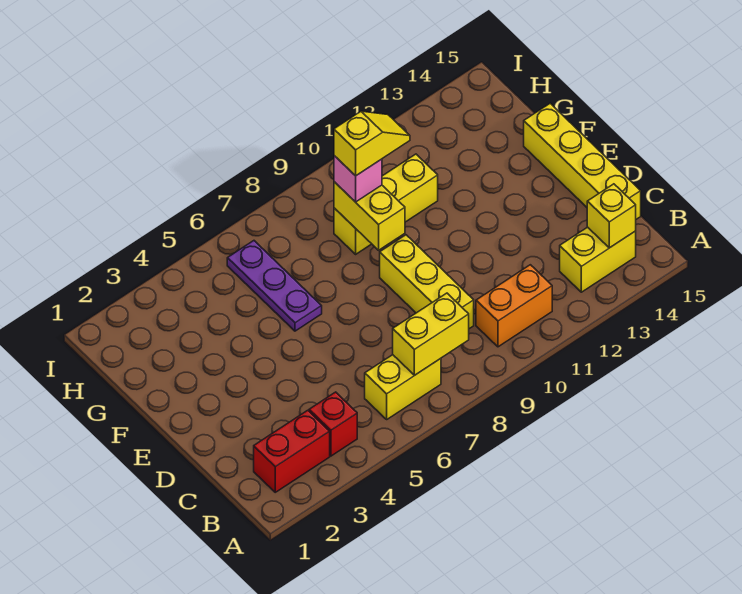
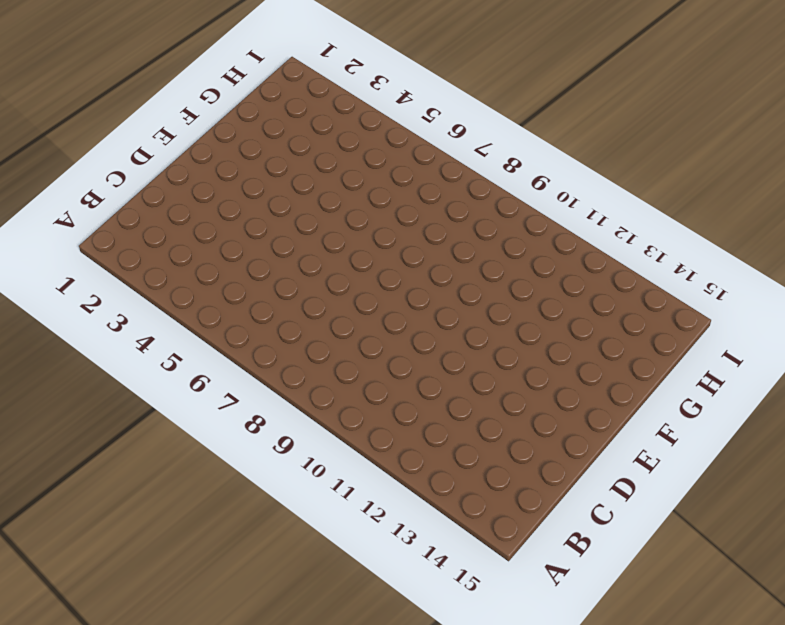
none -> red 1x2 brick [254,410,330,492]
none -> red 1x1 brick [309,392,357,456]
none -> yellow 1x2 brick [365,355,441,419]

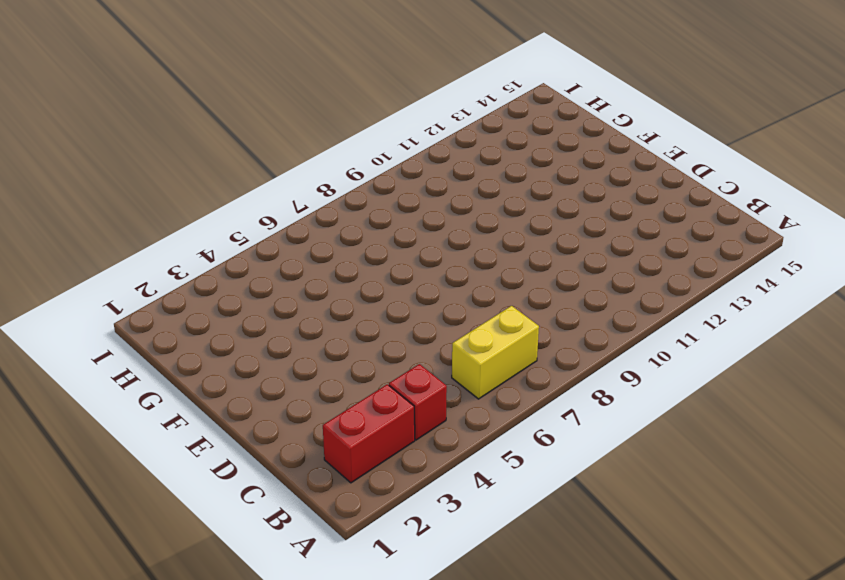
none -> orange 1x2 brick [476,265,552,347]
none -> yellow 1x2 brick [560,227,636,292]
none -> yellow 1x3 brick [380,235,474,329]

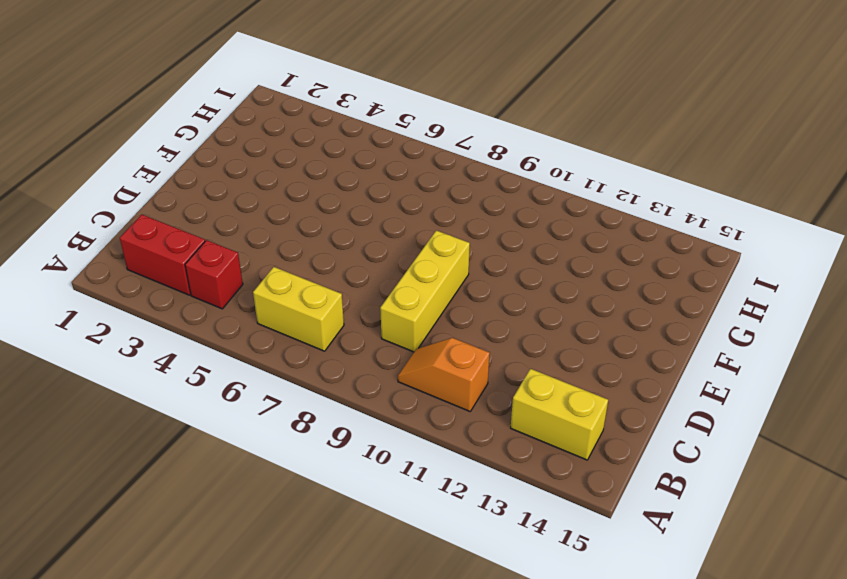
orange 1x2 slope [398,338,490,411] -> orange 1x2 brick [476,265,552,347]
none -> yellow 1x4 brick [524,103,641,219]
none -> purple 1x3 plate [227,241,322,331]
none -> yellow 1x3 brick [334,154,438,254]

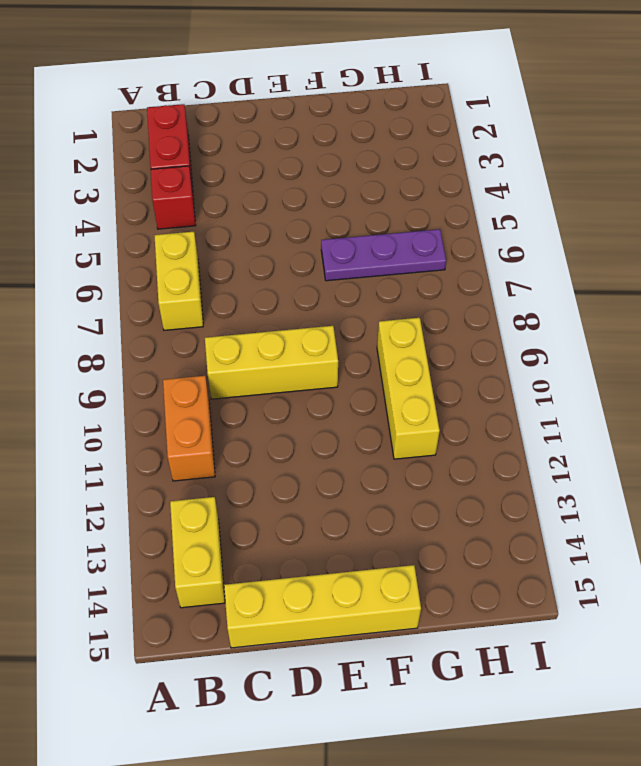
none -> yellow 1x2 brick [393,293,469,375]
none -> yellow 1x1 brick [587,184,636,248]
none -> yellow 1x2 brick [334,182,405,250]

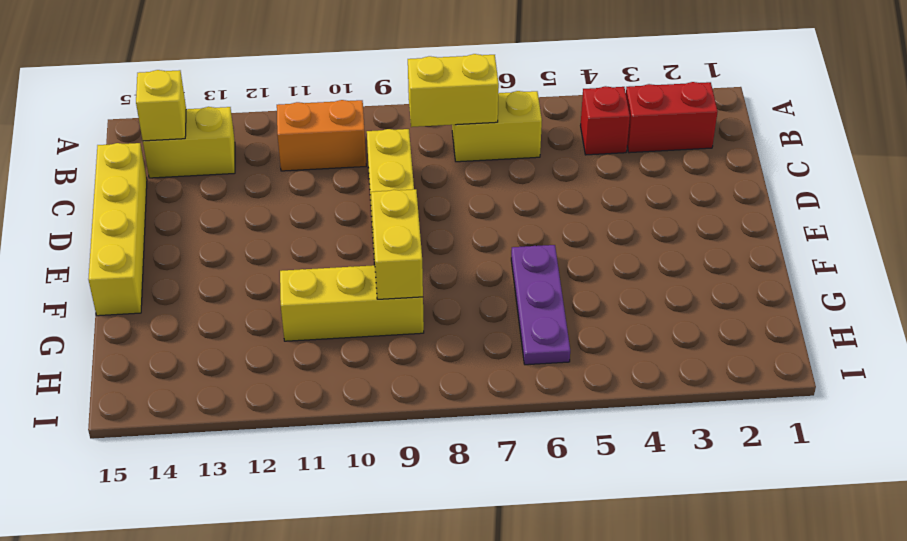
none -> pink 1x1 brick [334,156,382,202]
none -> yellow 1x2 slope [334,111,410,176]

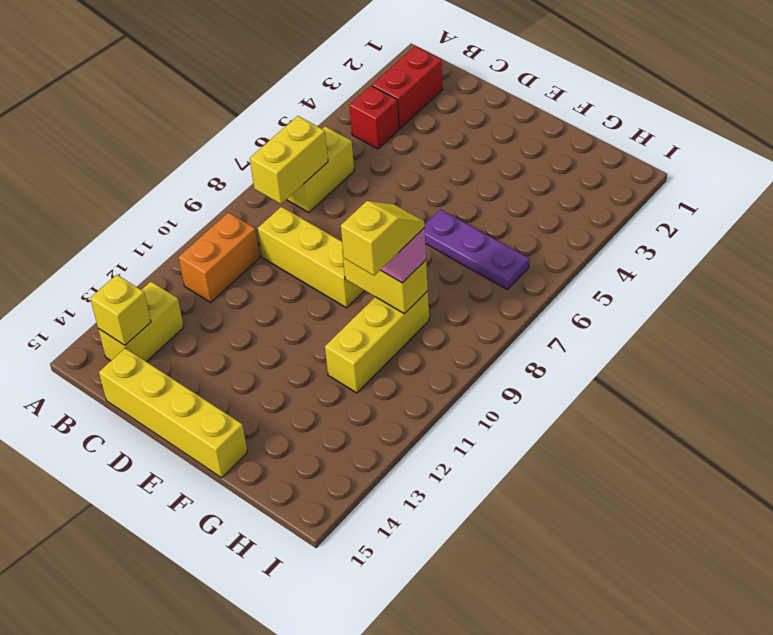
yellow 1x2 slope [341,201,424,275] -> yellow 1x2 slope turned to [334,111,410,176]

